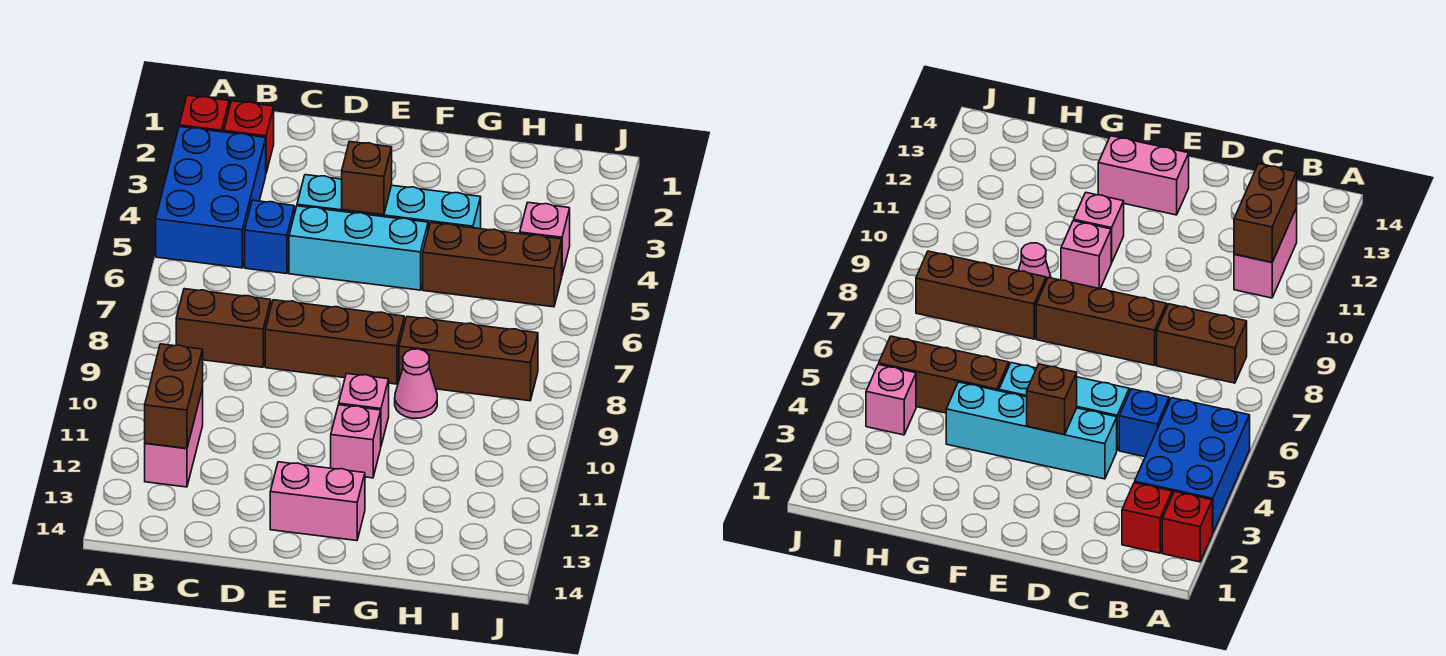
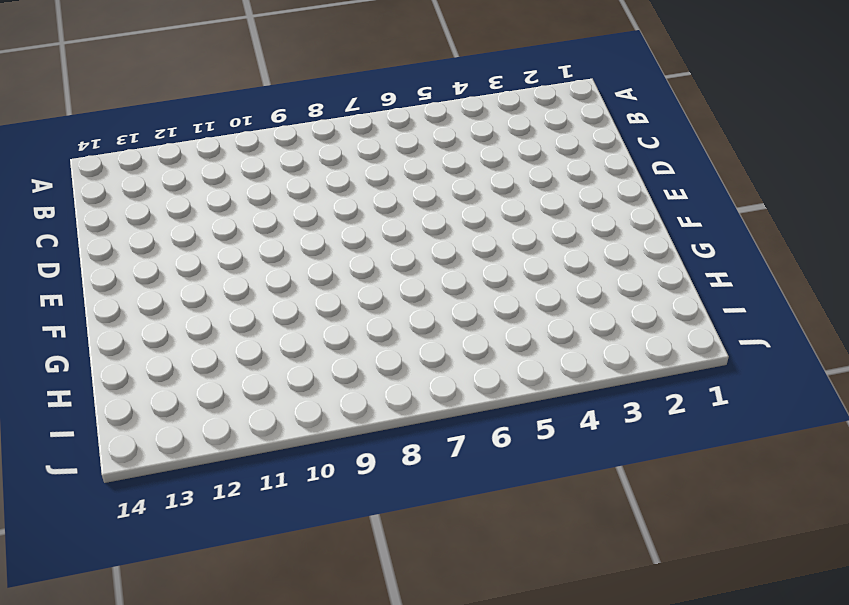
none -> red 1x1 brick [179,95,229,132]
none -> blue 2x3 brick [156,127,266,268]
none -> red 1x1 brick [224,101,274,173]

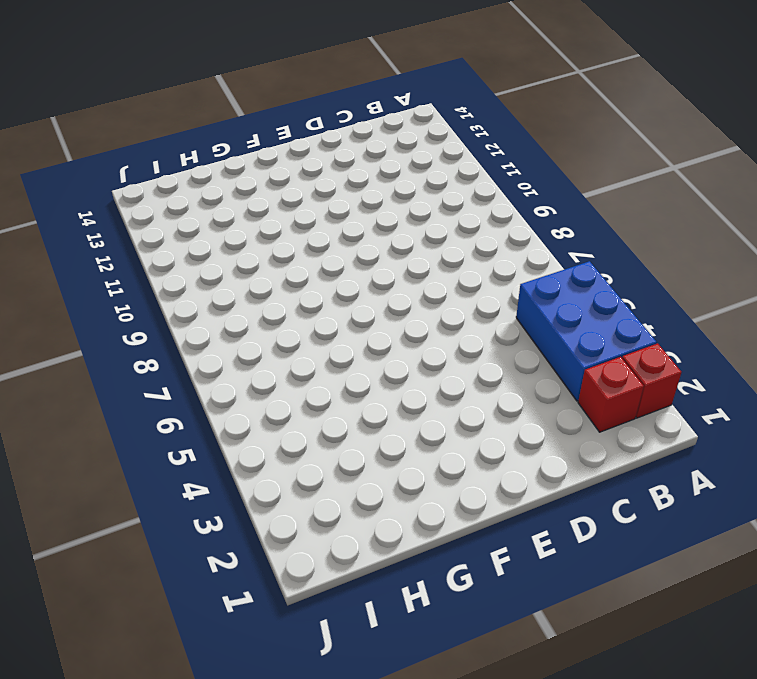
none -> brown 1x2 brick [176,289,271,367]
none -> pink 1x2 brick [145,388,203,487]
none -> blue 1x1 brick [245,200,295,274]

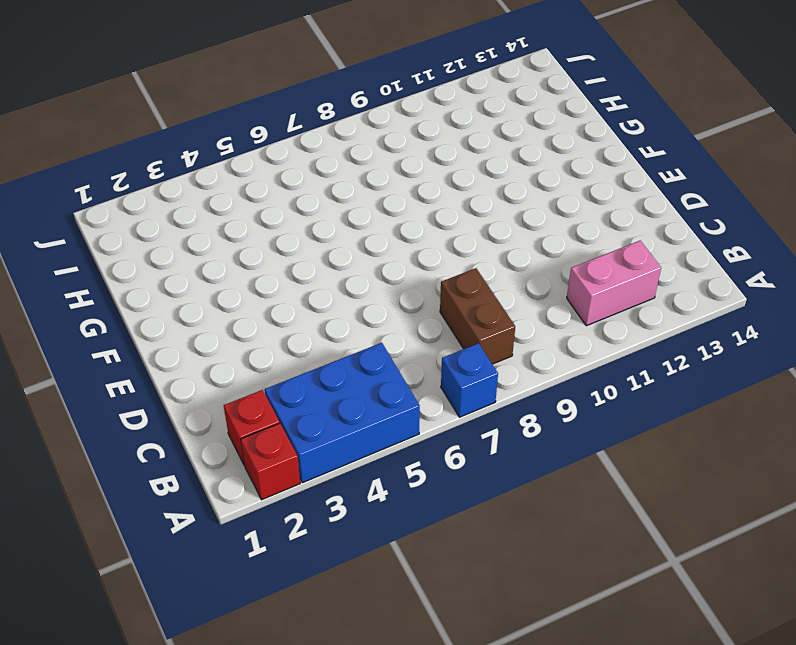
blue 1x1 brick [441,343,498,417] -> blue 1x1 brick moved to [245,200,295,274]
none -> cyan 1x4 brick [297,175,481,229]
none -> cyan 1x3 brick [289,206,428,290]
none -> brown 1x3 brick [265,300,404,384]

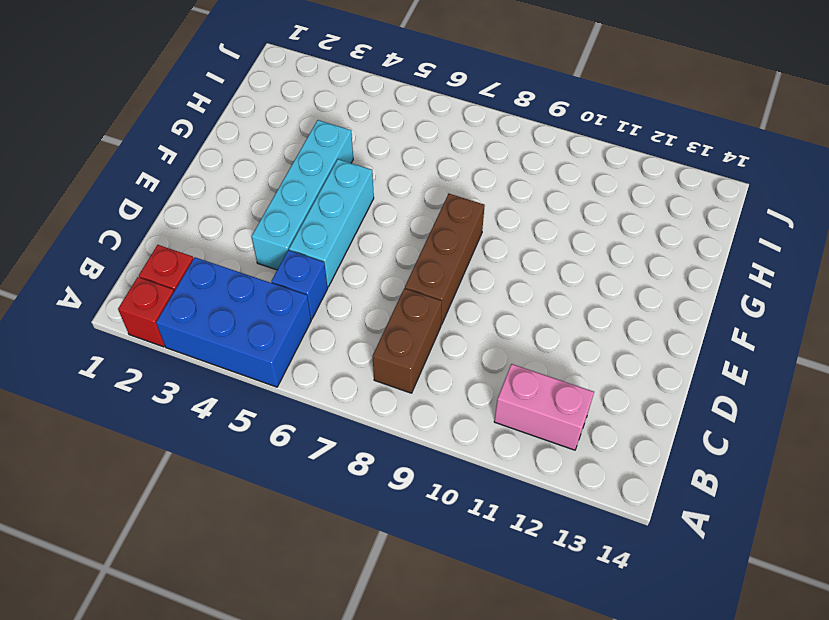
none -> pink 1x2 brick [270,462,365,541]
none -> pink 1x1 brick [339,374,389,445]
none -> pink 1x1 brick [331,405,381,478]

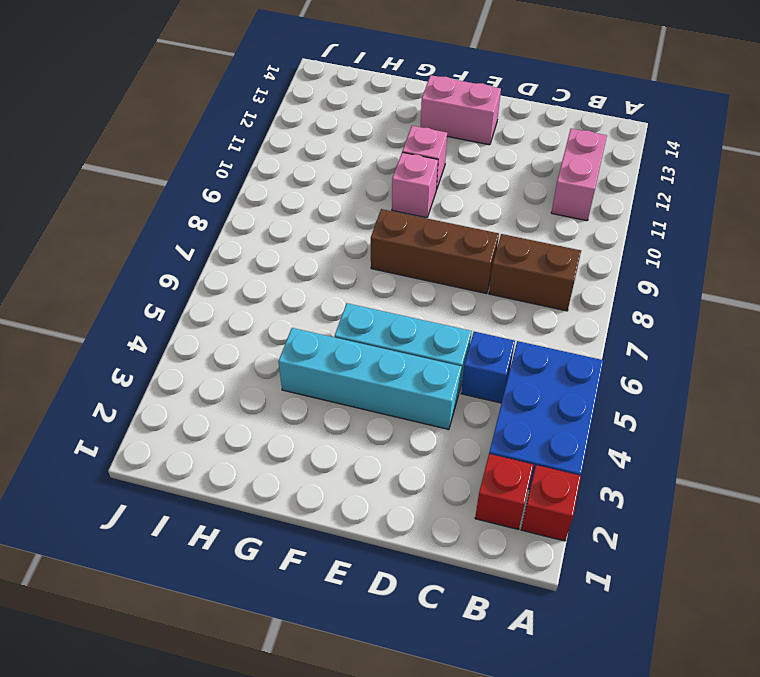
none -> brown 1x3 brick [423,223,562,307]
none -> brown 1x3 brick [399,317,538,401]
none -> pink 1x1 cone [395,349,437,418]

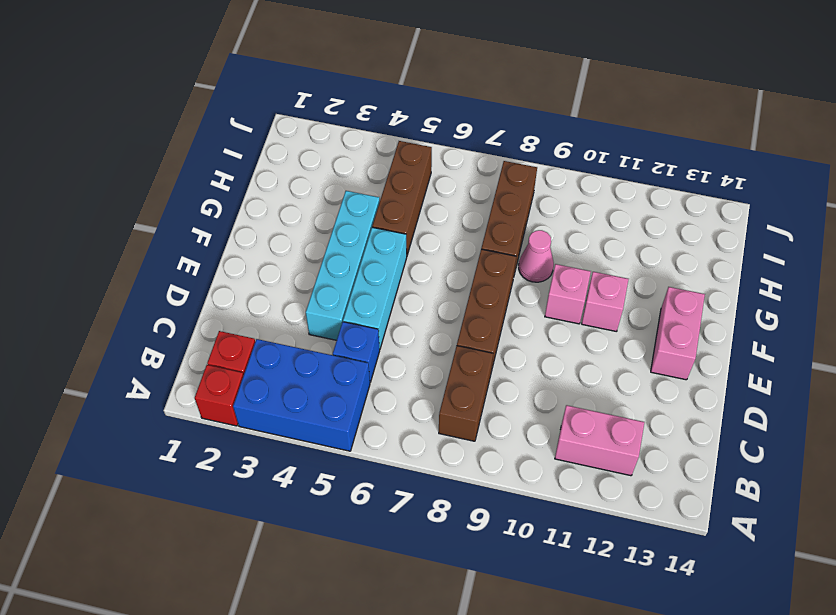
none -> pink 1x1 brick [520,202,570,274]
none -> brown 1x2 brick [145,344,203,448]
none -> brown 1x1 brick [342,142,392,215]

